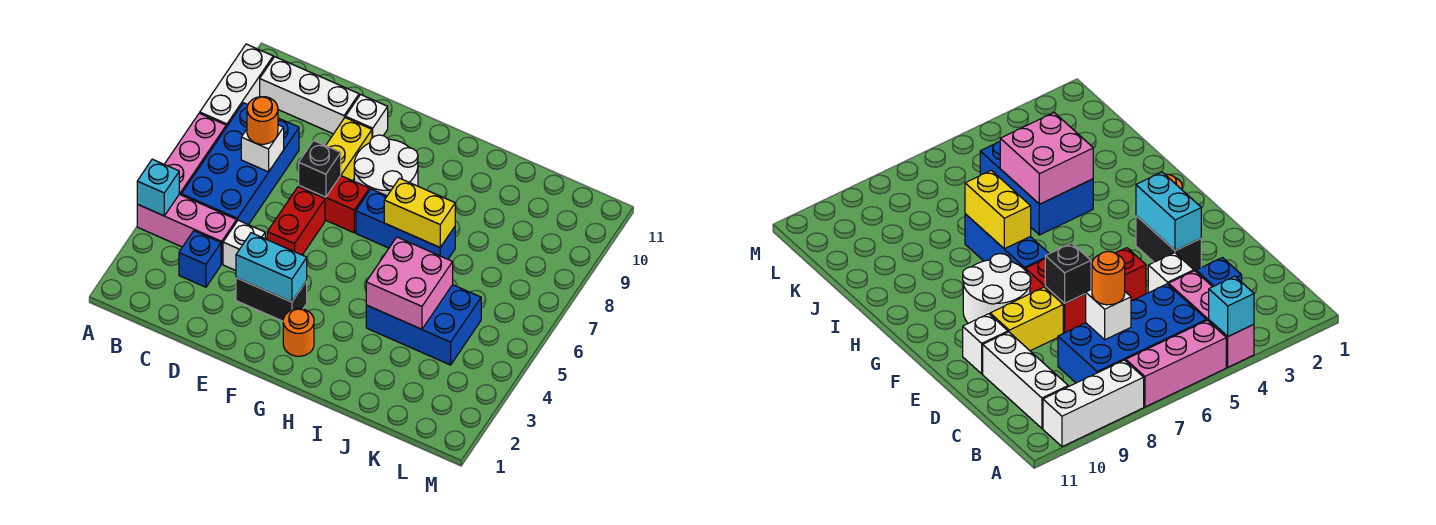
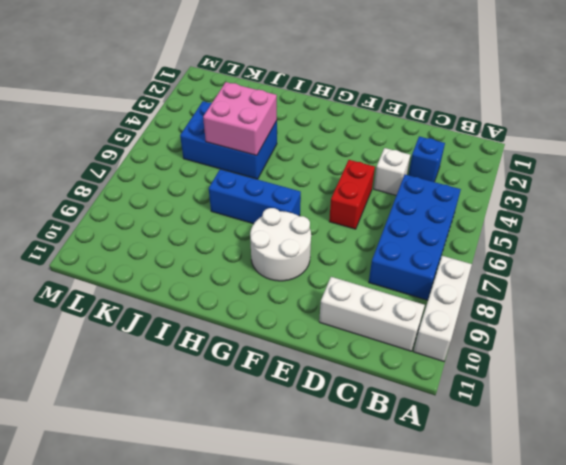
none -> pink 1x3 brick [137,194,237,264]
none -> pink 1x3 brick [164,113,226,195]
none -> black 1x2 brick [236,278,307,321]

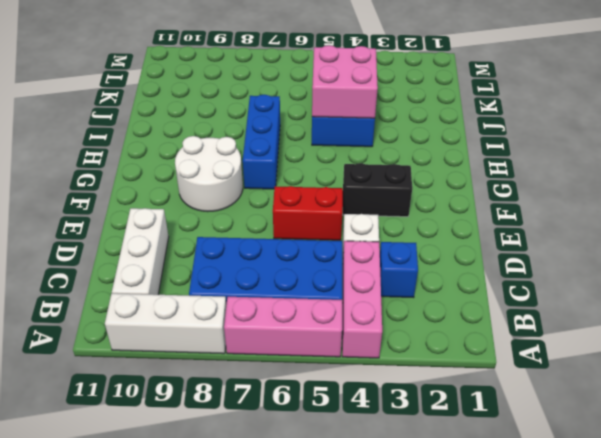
black 1x2 brick [343,163,412,217] -> black 1x2 brick turned to [236,278,307,321]
none -> red 1x2 brick [299,176,369,233]
none -> yellow 1x2 brick [326,118,372,181]
none -> white 1x1 brick [346,95,388,138]

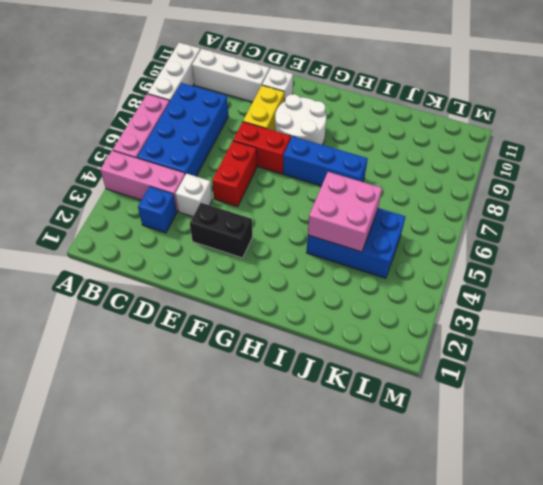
none -> orange 1x1 round brick [283,309,314,356]
none -> cyan 1x1 brick [137,159,179,216]
none -> white 1x1 brick [241,125,284,172]

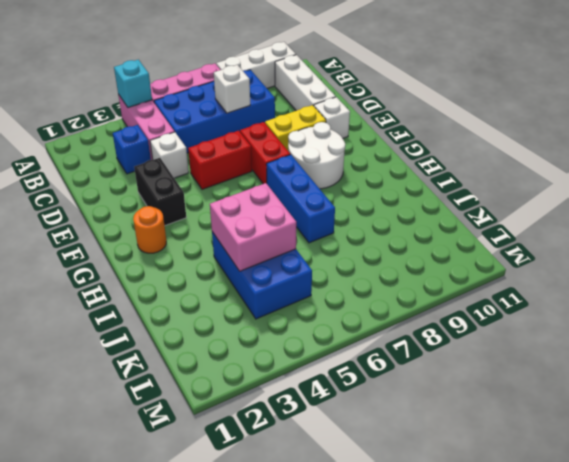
none -> cyan 1x2 brick [236,233,307,302]
none -> black 1x1 brick [299,141,341,197]
none -> yellow 1x2 brick [384,178,455,247]

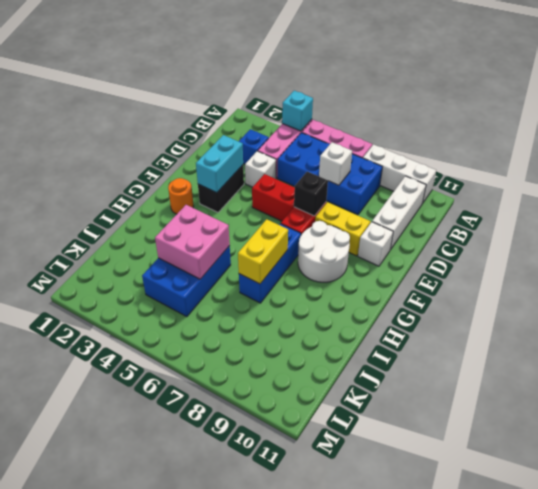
none -> orange 1x1 round brick [247,97,278,144]

